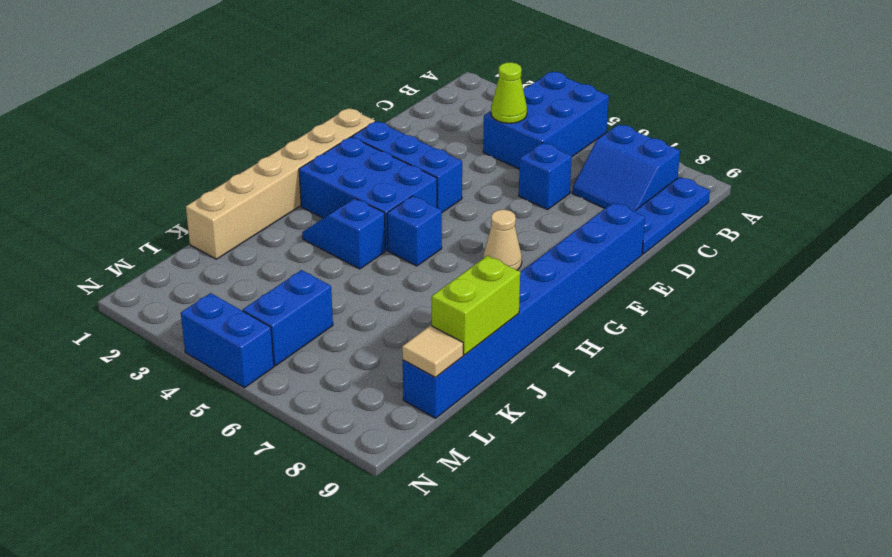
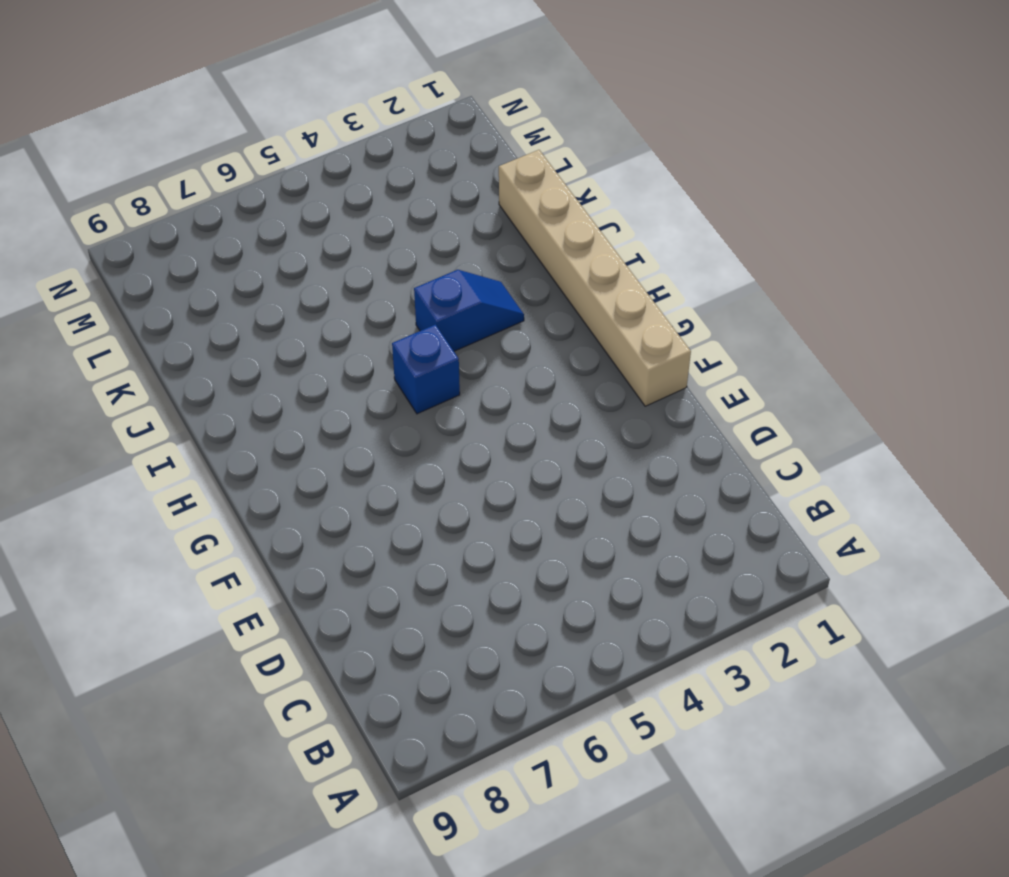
none -> blue 2x3 brick [483,72,609,169]
none -> blue 2x2 slope [572,124,680,211]
none -> blue 1x3 plate [634,177,710,254]

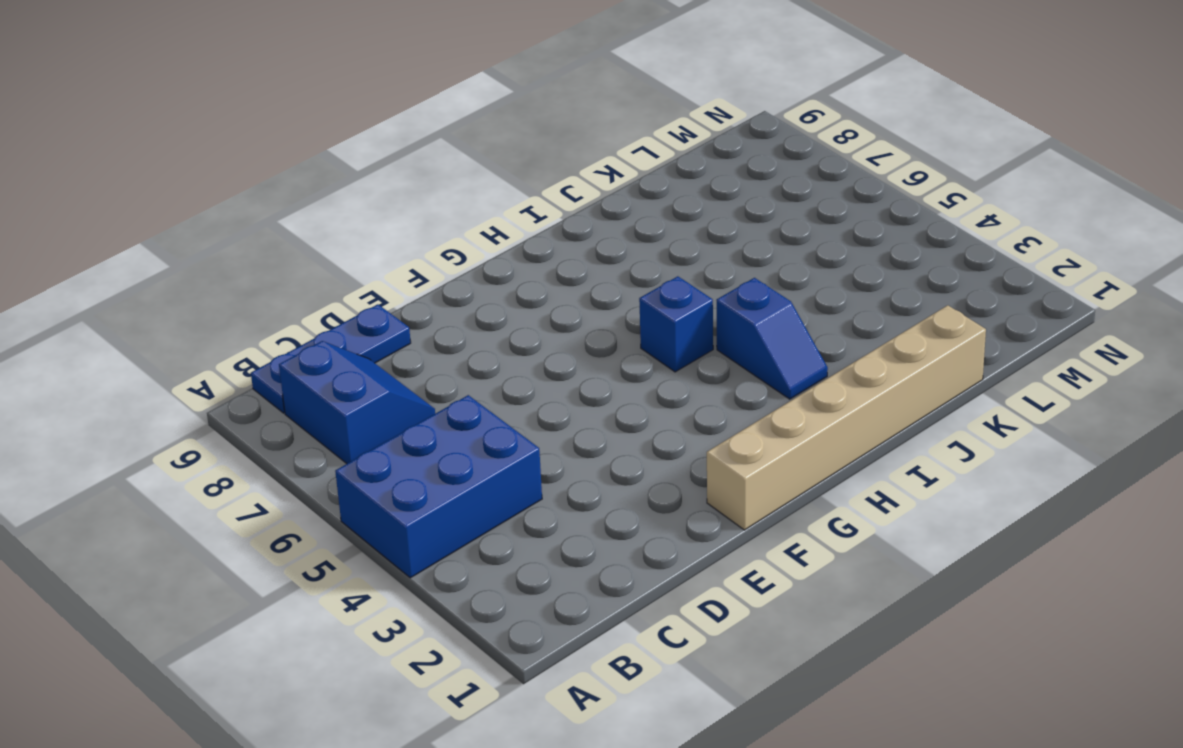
none -> blue 1x1 brick [519,143,572,210]
none -> blue 1x8 brick [403,202,645,418]
none -> blue 1x3 brick [352,121,462,212]

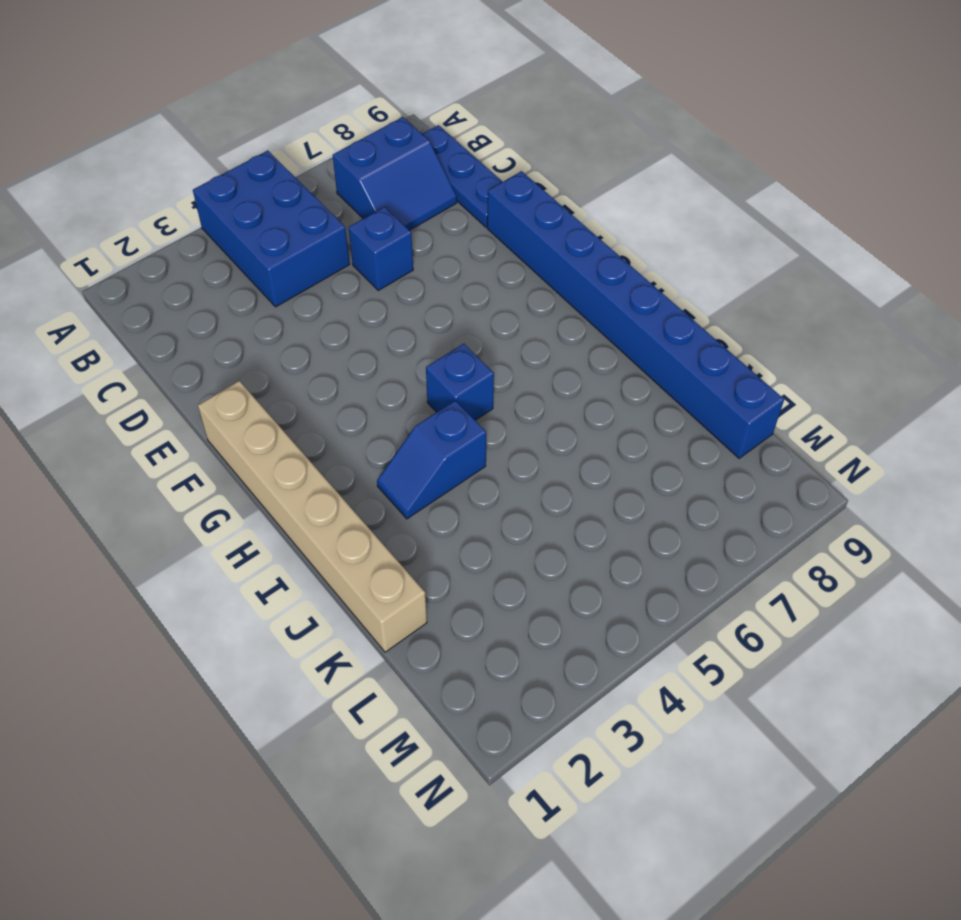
none -> blue 1x3 brick [352,121,462,212]
none -> blue 2x3 brick [299,137,437,250]
none -> tan 1x1 cone [483,210,522,270]

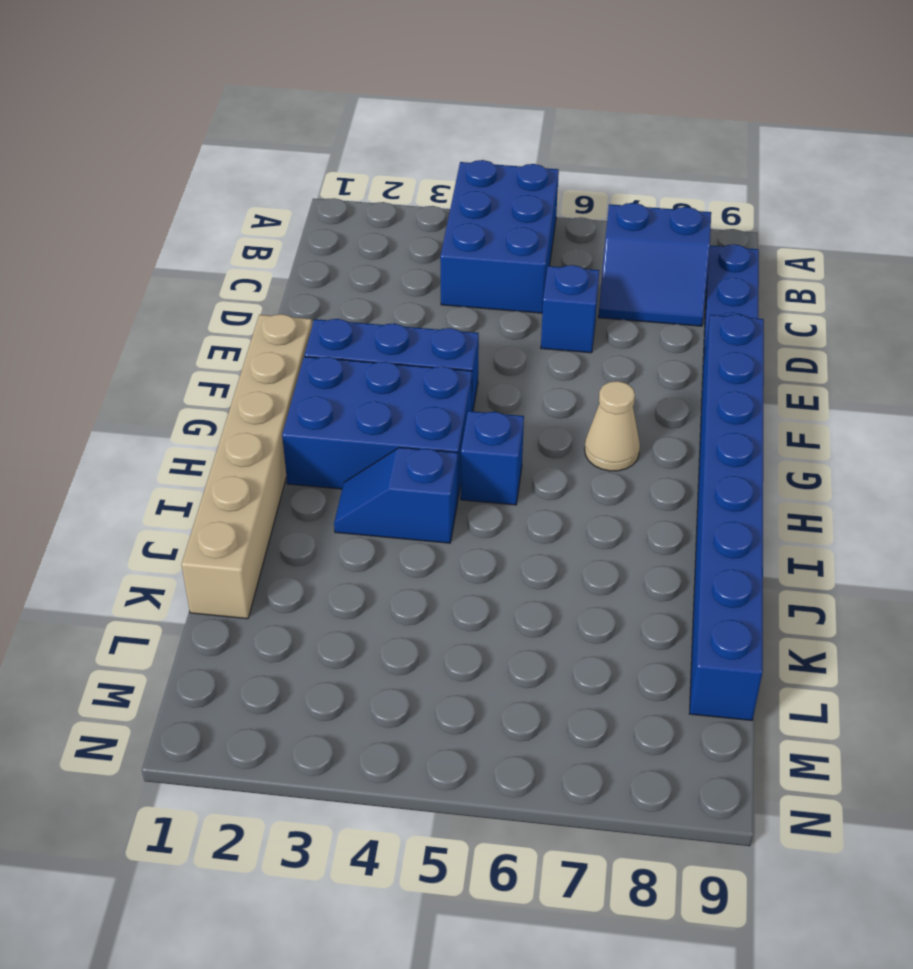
none -> blue 1x2 brick [243,270,333,366]
none -> blue 1x2 brick [181,293,274,388]
none -> lime 1x1 cone [491,62,527,123]

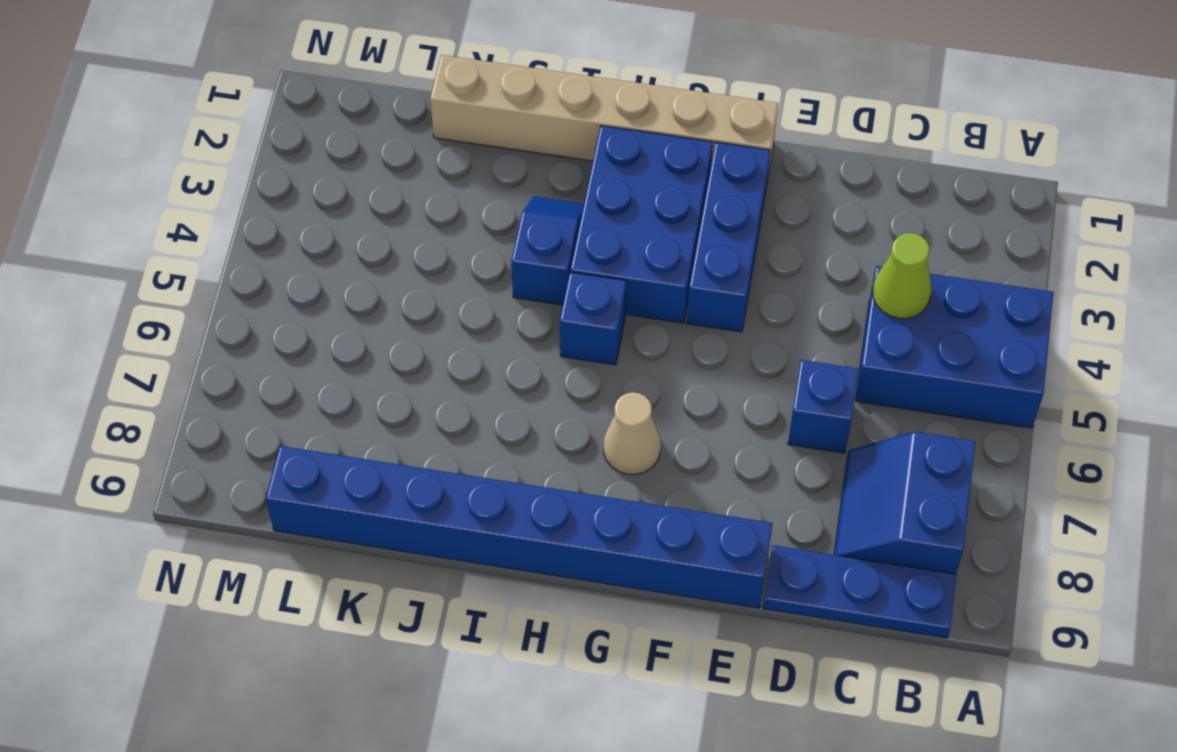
none -> blue 1x2 brick [243,270,333,366]
none -> blue 1x2 brick [181,293,274,388]
none -> lime 1x2 brick [432,256,520,355]

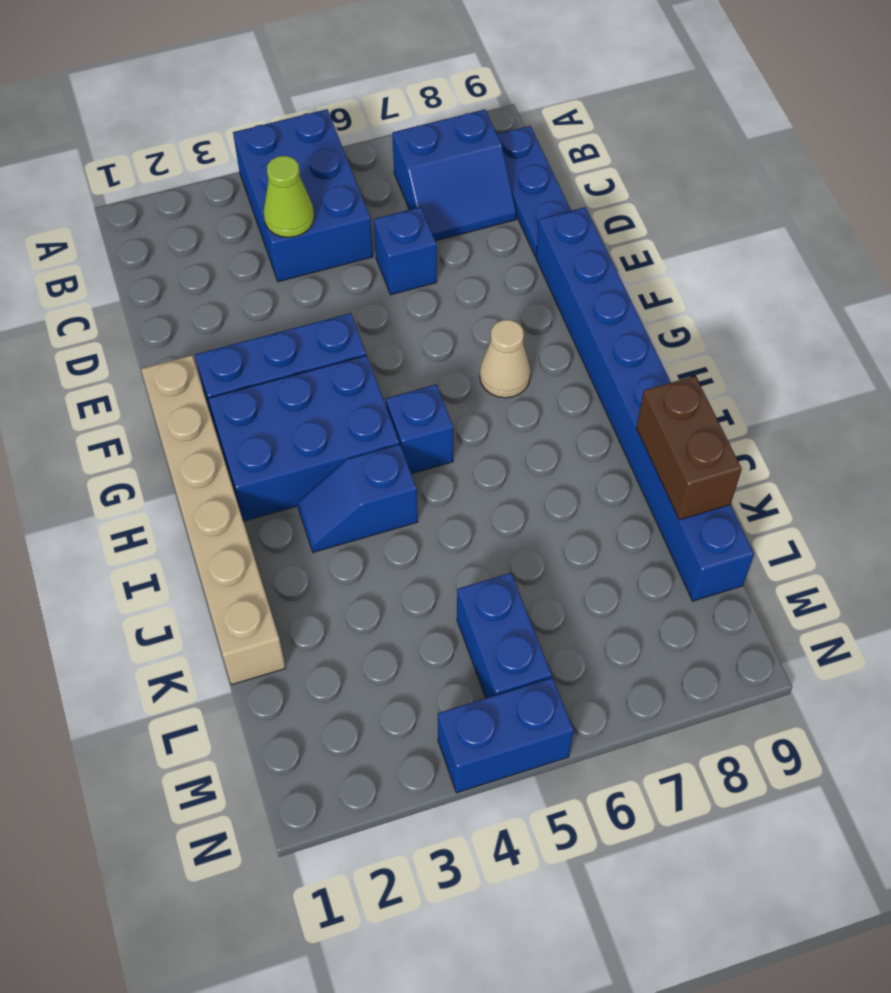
brown 1x2 brick [636,376,742,520] -> lime 1x2 brick [432,256,520,355]
none -> tan 1x1 tile [402,325,463,377]

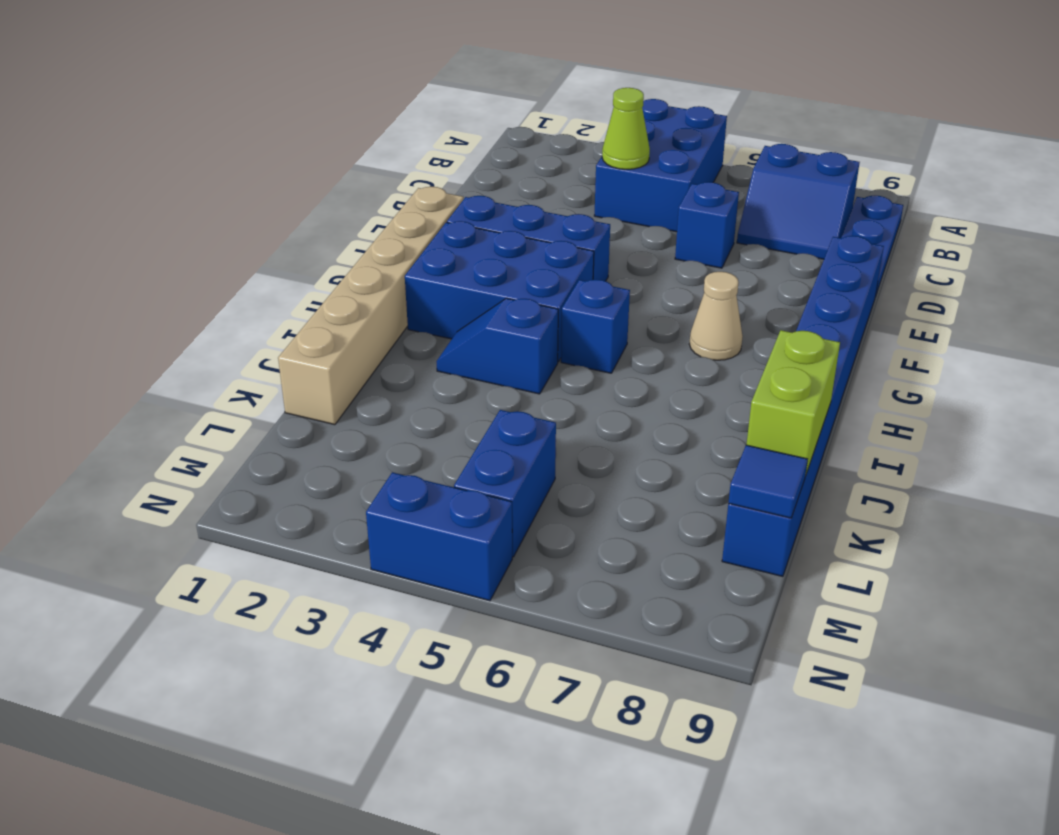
blue 1x1 tile [728,445,808,518] -> tan 1x1 tile [402,325,463,377]

